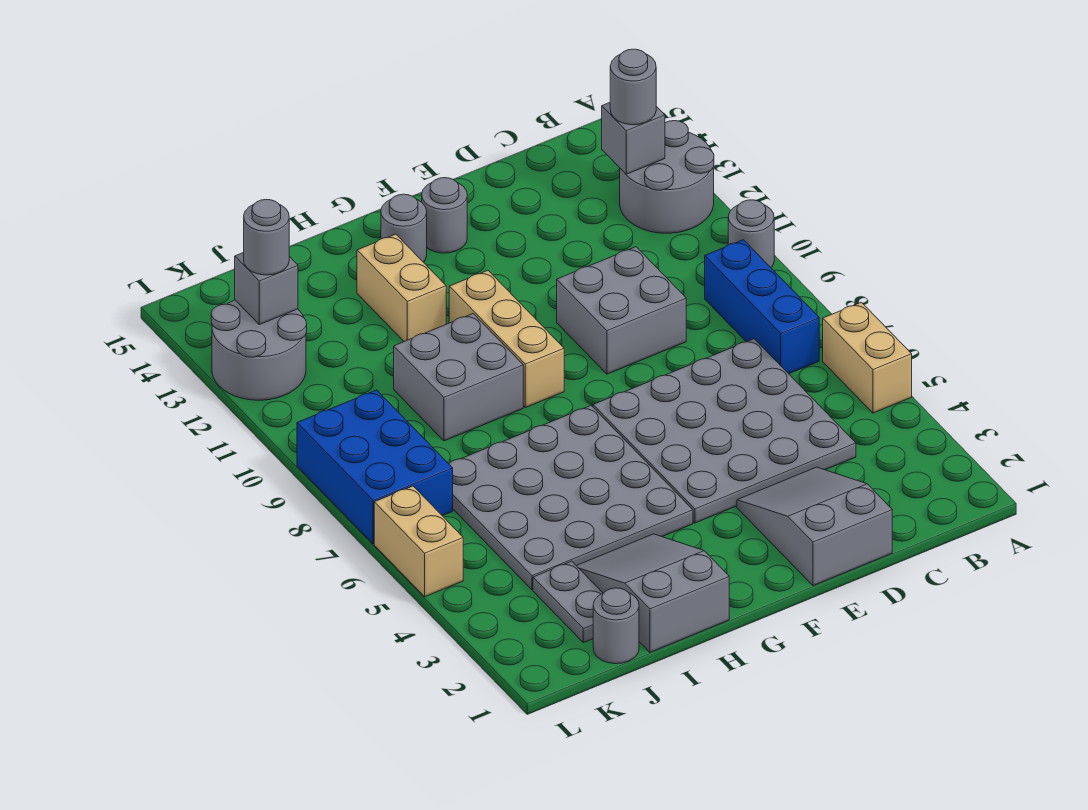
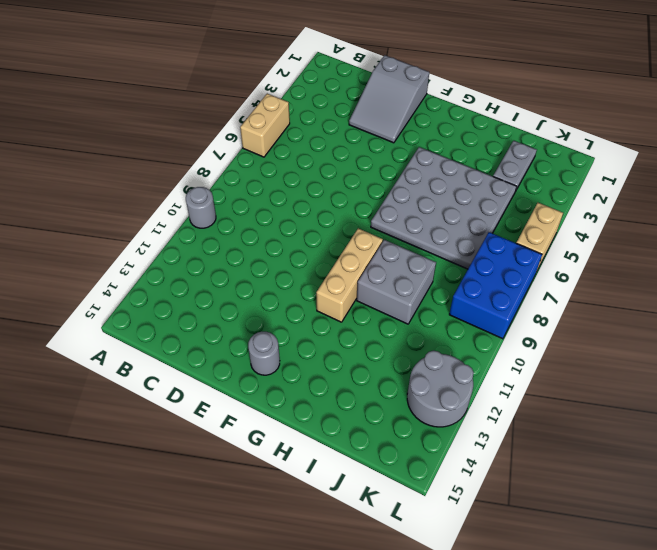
none -> grey 2x2 round brick [620,121,714,233]
none -> blue 1x3 brick [705,240,819,374]
none -> grey 4x4 plate [593,339,856,523]

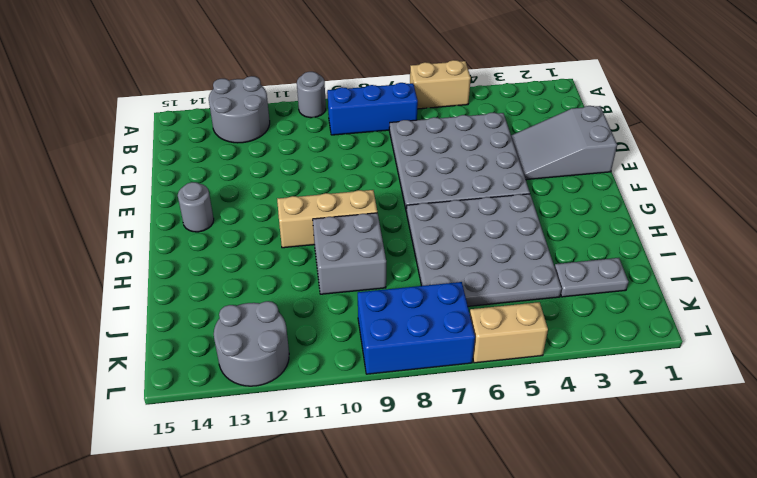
none -> grey 2x2 brick [557,247,686,374]
none -> grey 1x1 round brick [381,194,427,262]
none -> grey 2x3 slope [576,534,729,652]

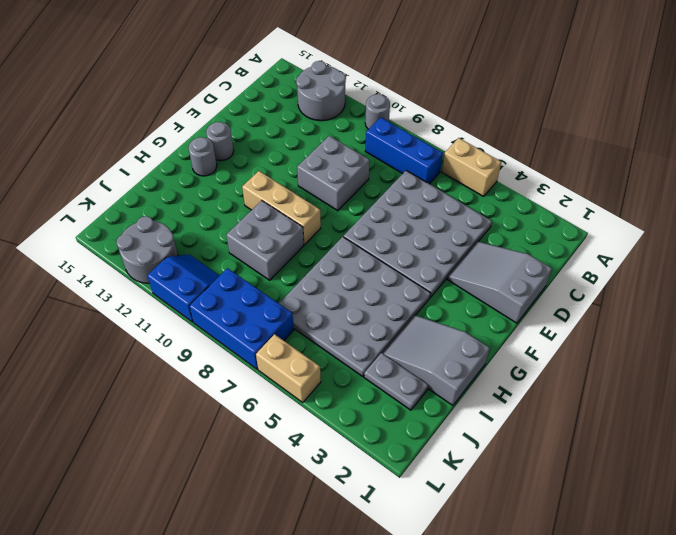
blue 2x2 slope [147,254,220,322] -> none
none -> tan 1x2 brick [357,234,446,341]
none -> grey 1x1 round brick [593,588,639,664]
none -> grey 1x1 brick [602,103,665,174]

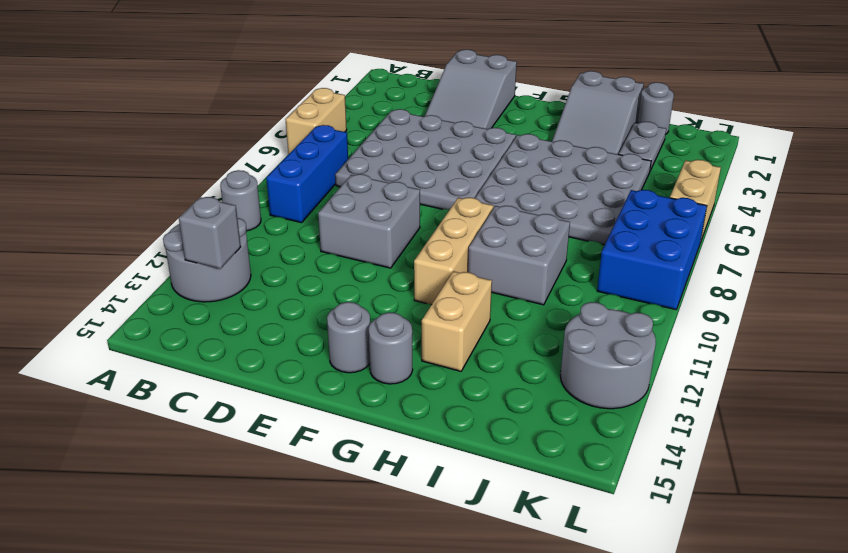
none -> grey 1x1 brick [235,252,298,325]
none -> grey 1x1 round brick [610,49,656,125]
none -> grey 1x1 round brick [244,200,290,275]

